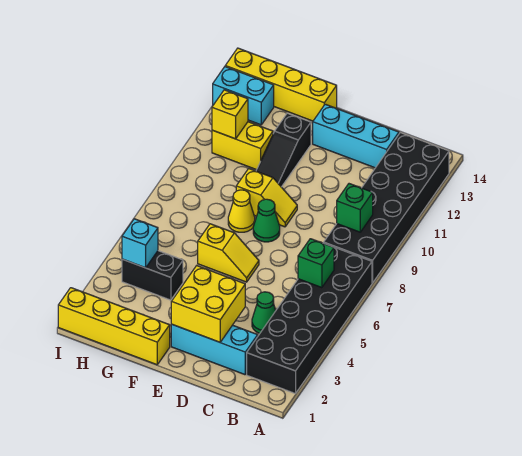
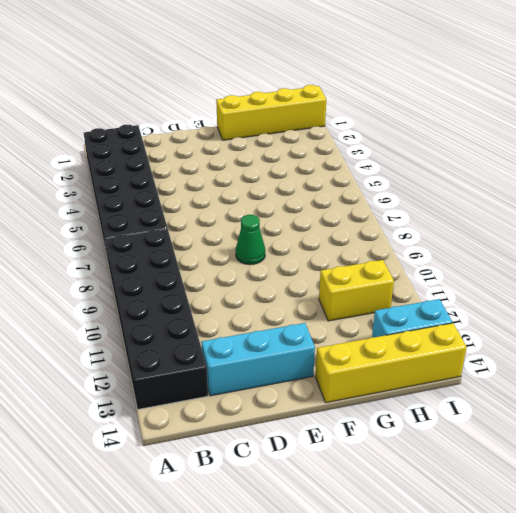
none -> cyan 1x3 brick [171,324,258,375]
none -> green 1x1 cone [252,292,276,334]
none -> yellow 1x2 slope [198,224,259,282]

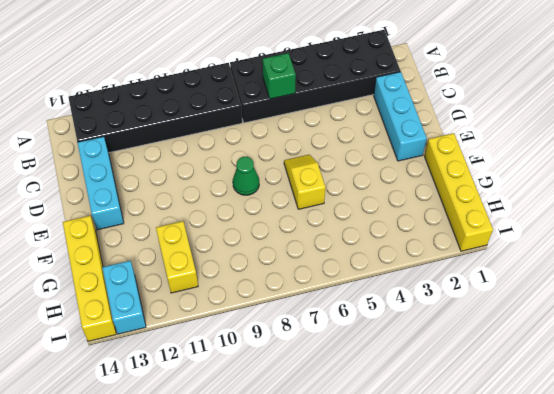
none -> green 1x1 cone [252,292,276,334]
none -> yellow 1x2 slope [236,169,297,227]
none -> yellow 1x1 cone [228,190,255,232]

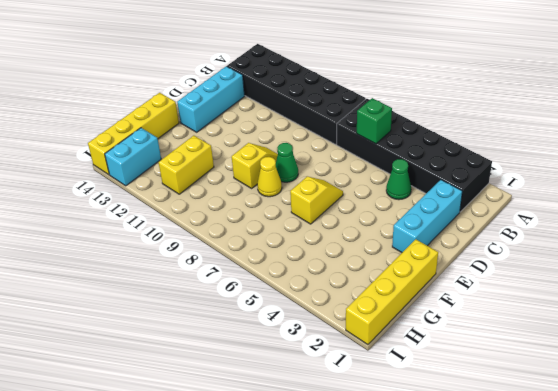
none -> black 1x3 slope [256,113,311,187]
none -> black 1x2 brick [122,251,183,300]
none -> green 1x1 brick [337,184,373,232]

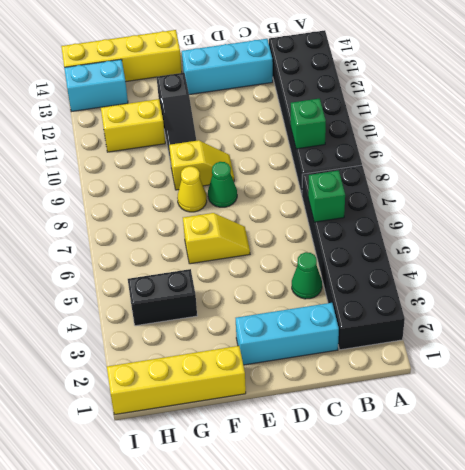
none -> yellow 2x2 brick [171,266,245,342]
none -> cyan 1x1 brick [122,219,158,268]
none -> yellow 1x1 brick [212,90,248,139]

